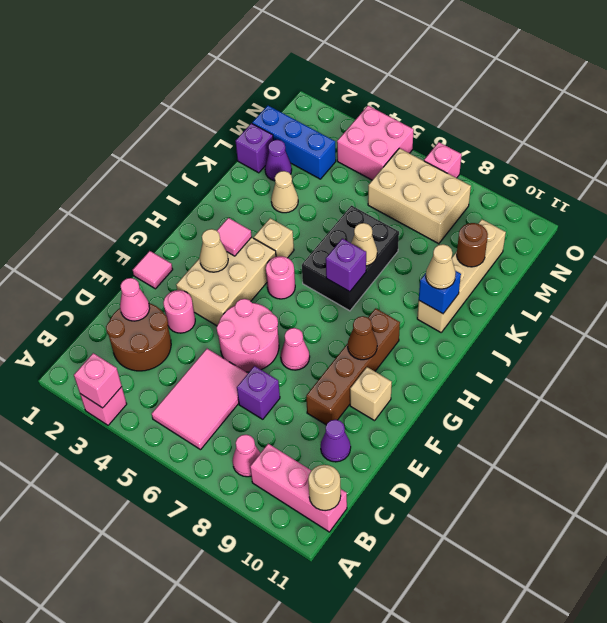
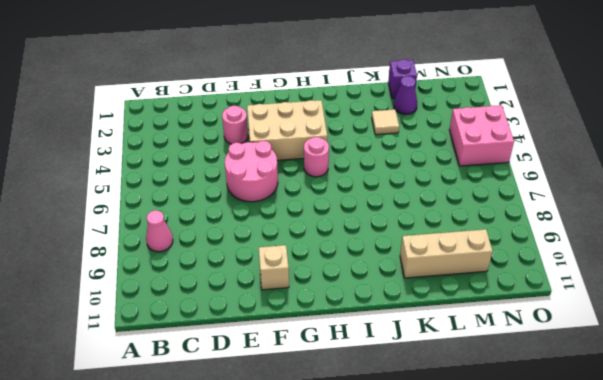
tan 1x1 tile [372,109,399,135] -> tan 1x1 cone [271,171,298,213]
tan 1x3 brick [400,229,493,278] -> tan 1x4 brick [417,219,506,332]
none -> pink 1x1 brick [80,387,127,425]
none -> pink 2x3 tile [152,349,248,450]
none -> pink 1x3 brick [250,444,347,532]
none -> brown 2x2 round brick [106,303,171,371]

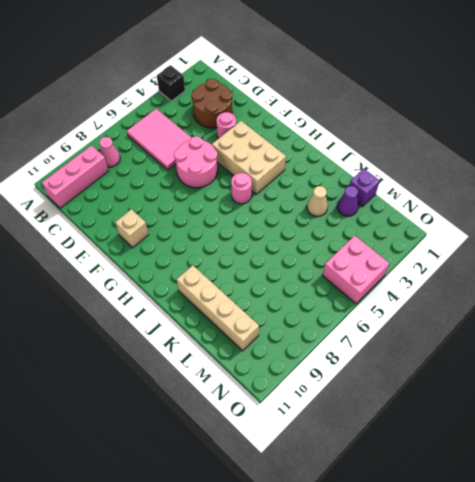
black 1x1 brick [157,65,185,101] -> pink 1x1 brick [80,387,127,425]
none -> purple 1x1 brick [237,366,280,419]
none -> purple 1x1 cone [321,420,351,462]
none -> brown 1x4 brick [306,308,400,425]
none -> pink 1x1 tile [133,251,173,289]

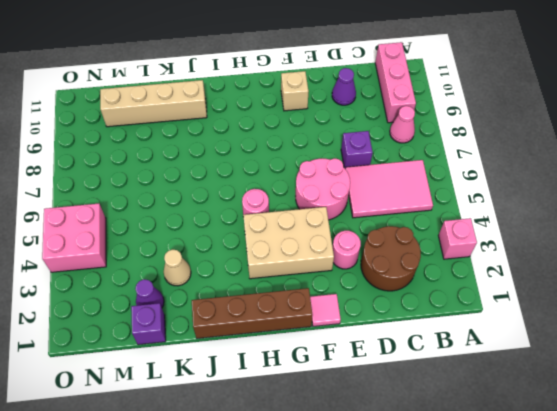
brown 1x4 brick [192,288,313,339] -> brown 1x4 brick moved to [306,308,400,425]
none -> pink 1x1 cone [281,328,310,370]
none -> tan 1x1 brick [254,218,294,258]
none -> black 2x3 brick [302,206,399,311]
none -> blue 1x3 brick [252,106,336,179]

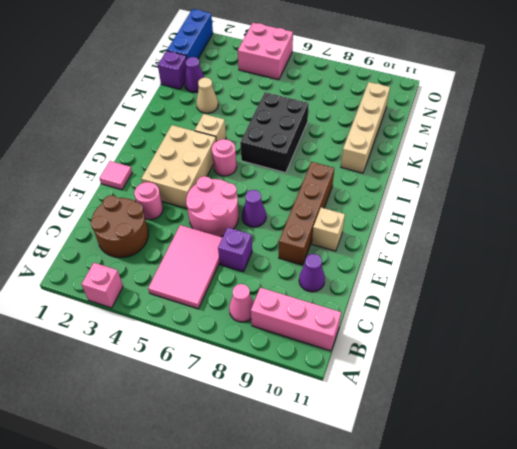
purple 1x1 cone [242,190,266,227] -> pink 1x1 cone [281,328,310,370]
blue 1x3 brick [167,9,213,59] -> blue 1x3 brick turned to [252,106,336,179]
none -> tan 2x3 brick [368,148,471,244]
none -> pink 1x1 brick [424,142,462,178]
none -> pink 1x1 brick [74,353,122,408]
none -> tan 1x1 round brick [308,465,341,511]

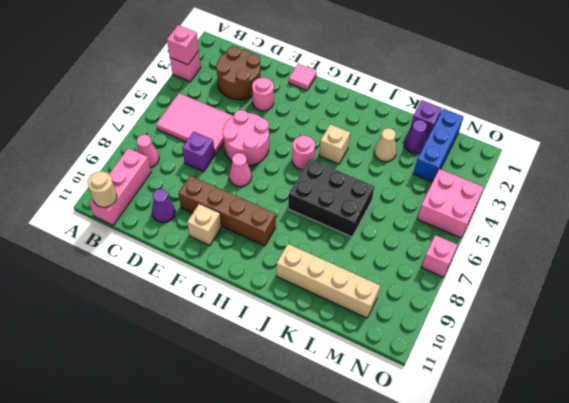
none -> tan 2x3 brick [176,237,276,326]
none -> tan 2x3 brick [368,148,471,244]
none -> pink 1x1 cone [120,278,150,321]
none -> tan 1x1 cone [200,229,228,272]

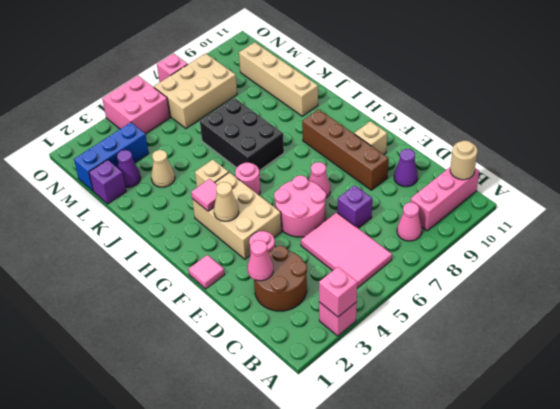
none -> brown 1x1 cone [348,316,377,360]
none -> purple 1x1 brick [326,238,366,292]
none -> tan 1x1 cone [351,223,377,266]
none -> blue 1x1 brick [419,271,461,314]

